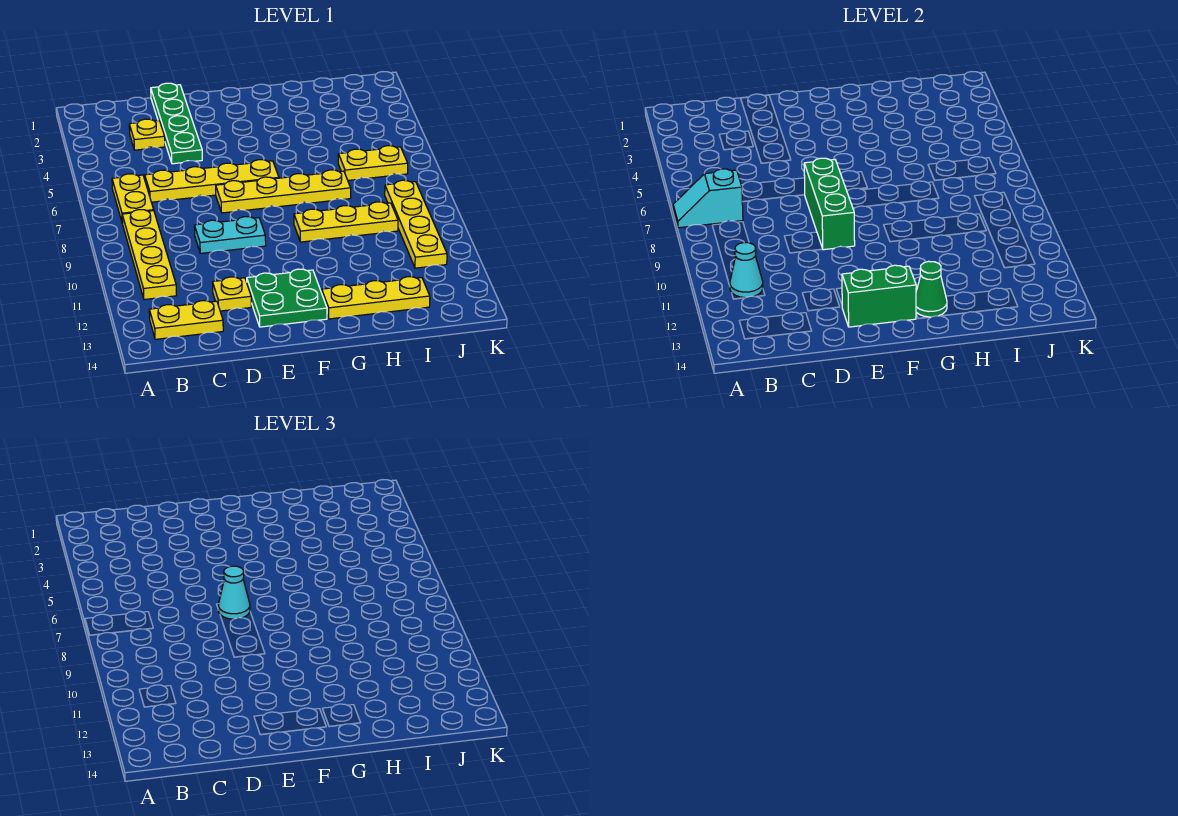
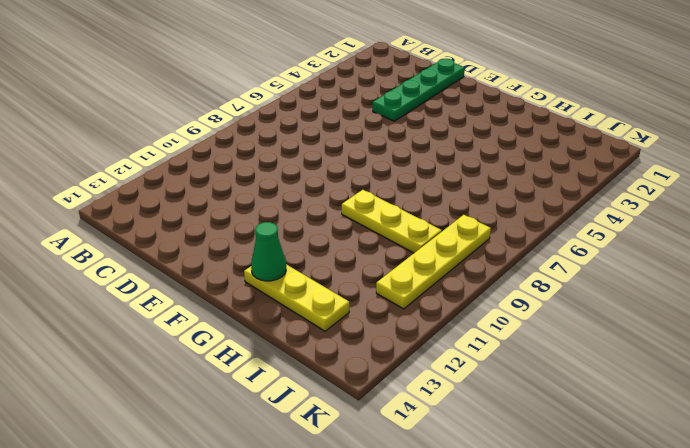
none -> yellow 1x2 plate [112,174,154,224]
none -> yellow 1x4 plate [122,210,177,300]
none -> yellow 1x2 plate [149,301,223,339]

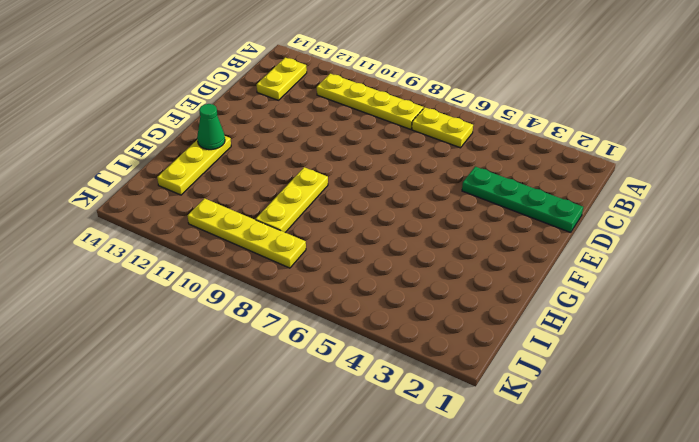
none -> yellow 1x1 plate [129,119,165,150]
none -> yellow 1x4 plate [145,160,279,202]
none -> cyan 1x2 plate [194,217,266,253]

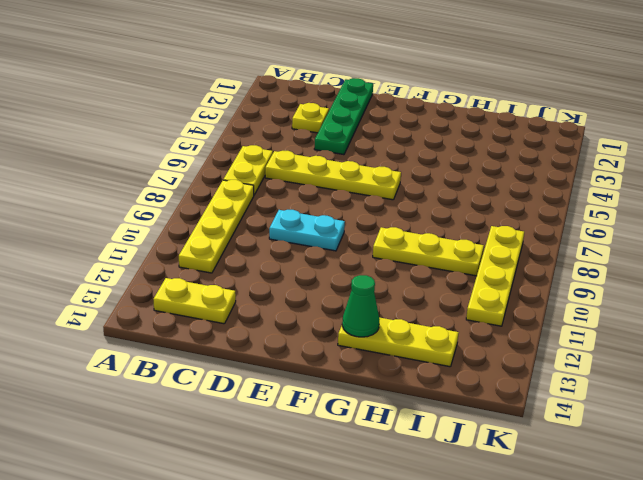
none -> yellow 1x1 plate [212,277,251,311]
none -> yellow 1x4 plate [216,170,351,213]
none -> green 2x2 plate [247,269,327,327]

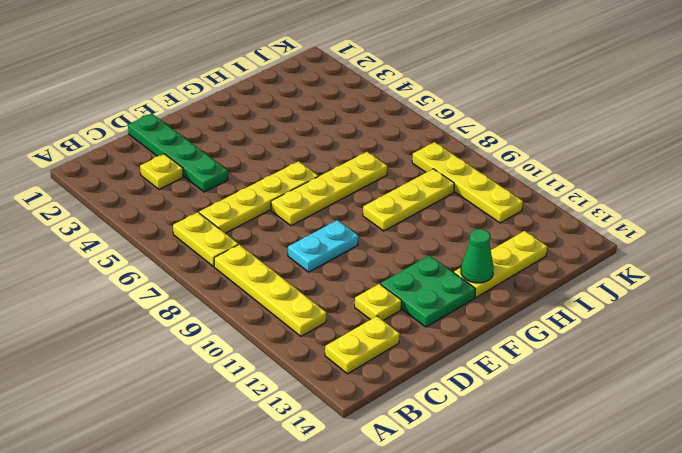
none -> yellow 1x2 plate [338,146,408,180]
none -> cyan 1x2 slope [673,169,743,228]
none -> cyan 1x1 cone [730,243,763,298]

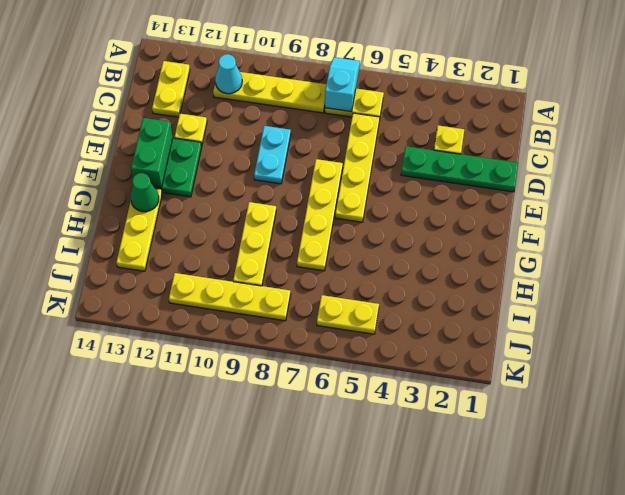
yellow 1x2 plate [317,295,379,334] -> yellow 1x2 plate turned to [338,146,408,180]
none -> green 1x3 brick [804,158,855,250]
none -> cyan 1x1 cone [218,566,250,619]

